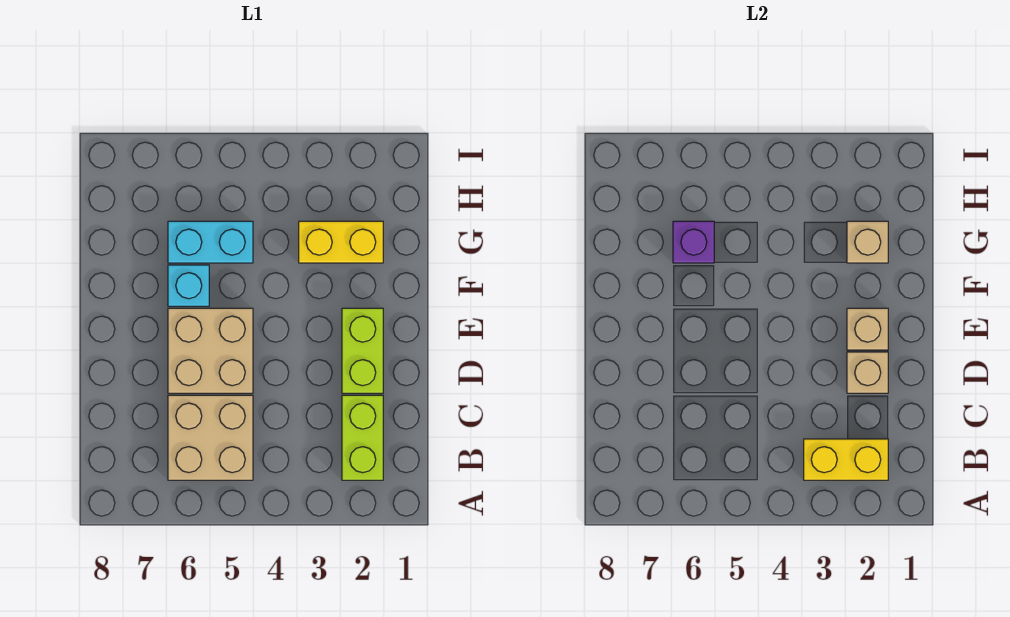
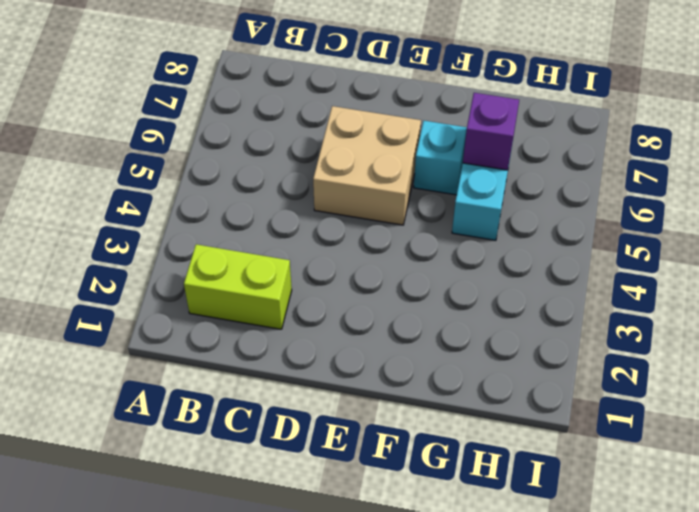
none -> tan 2x2 brick [168,395,253,480]
none -> lime 1x2 brick [342,308,383,393]
none -> yellow 1x2 brick [299,221,383,263]

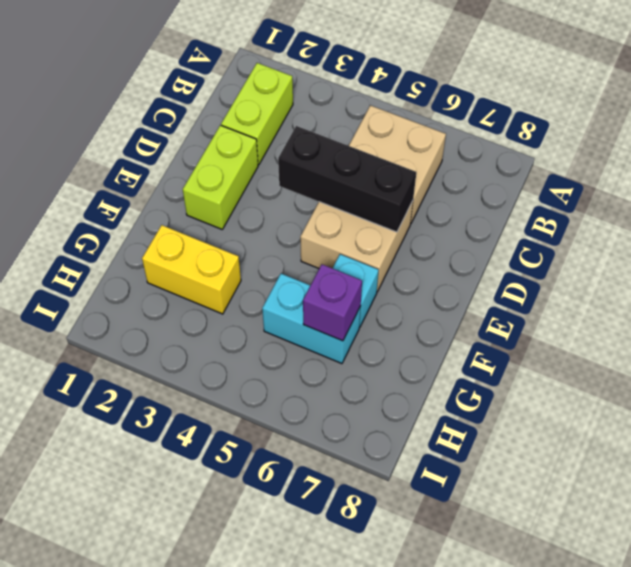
black 1x3 brick [278,126,416,232] -> none
none -> yellow 1x2 brick [804,439,888,480]
none -> tan 1x1 brick [847,352,888,393]
none -> tan 1x1 brick [847,308,888,350]

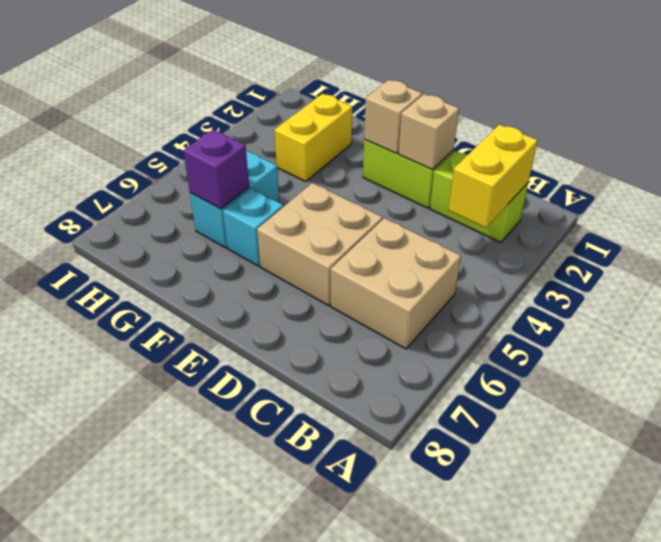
none -> tan 1x1 brick [847,221,888,263]

